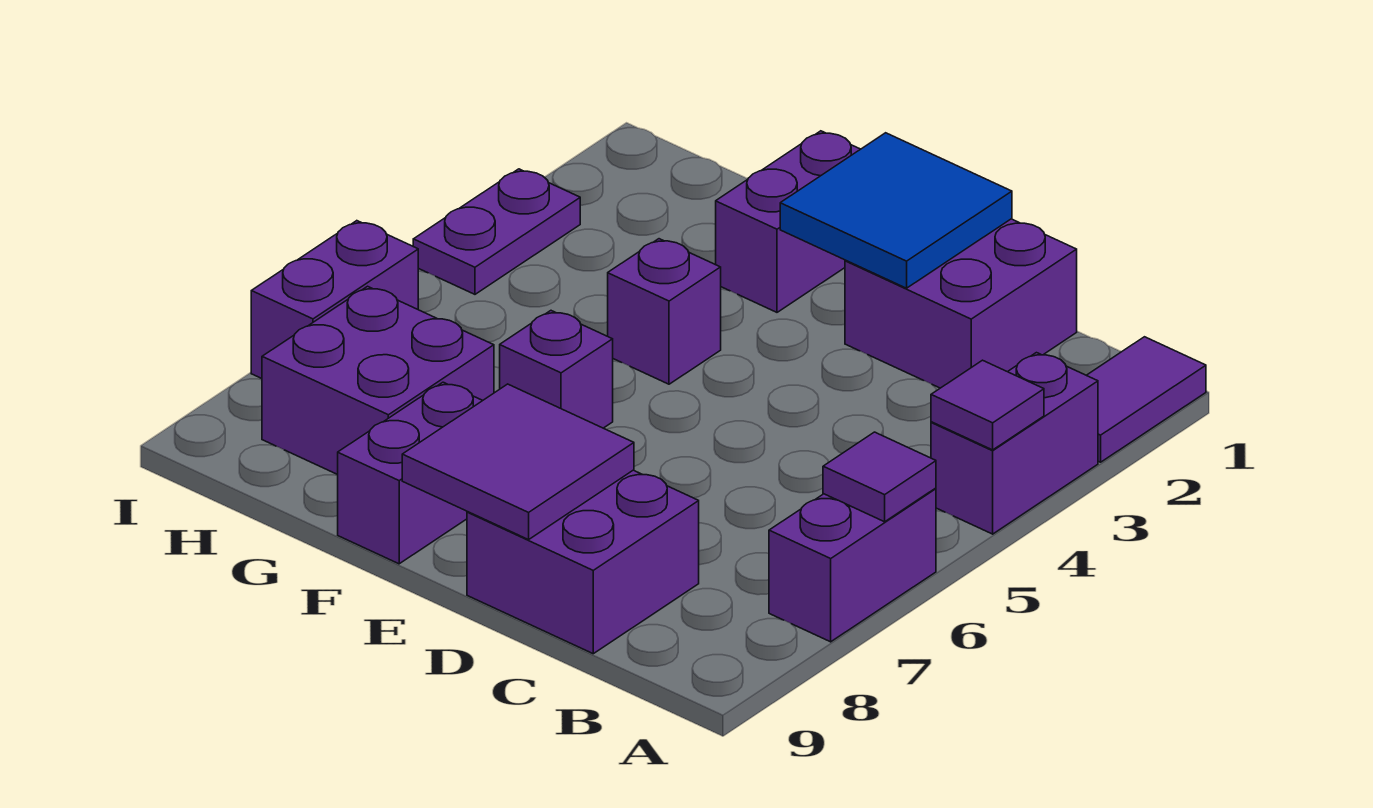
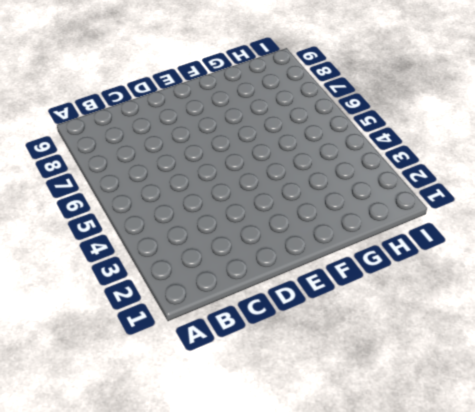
none -> purple 1x2 tile [1087,337,1206,462]
none -> purple 1x2 brick [931,353,1098,534]
none -> purple 1x2 brick [769,488,936,642]

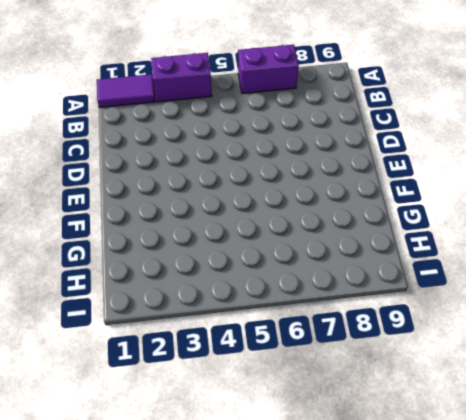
none -> purple 2x2 brick [845,219,1077,388]
none -> purple 2x2 brick [467,470,699,654]
none -> purple 1x2 brick [715,131,860,312]

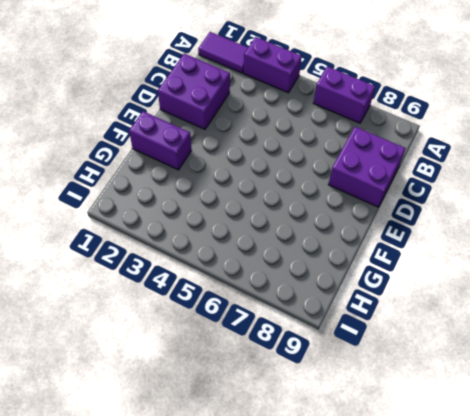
none -> purple 1x1 brick [608,239,721,384]
none -> purple 1x1 brick [500,311,613,428]
none -> purple 1x2 brick [338,382,482,564]

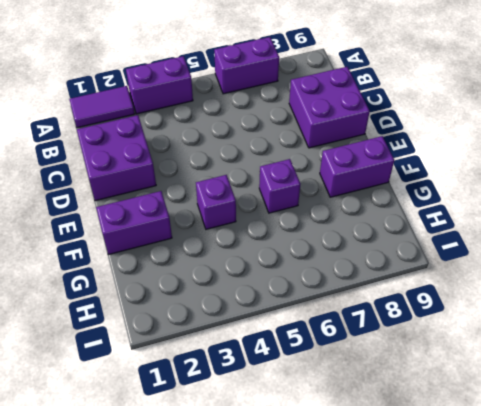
none -> purple 2x2 brick [262,286,494,475]
none -> purple 1x2 plate [413,169,580,294]
none -> purple 1x2 brick [251,221,418,378]

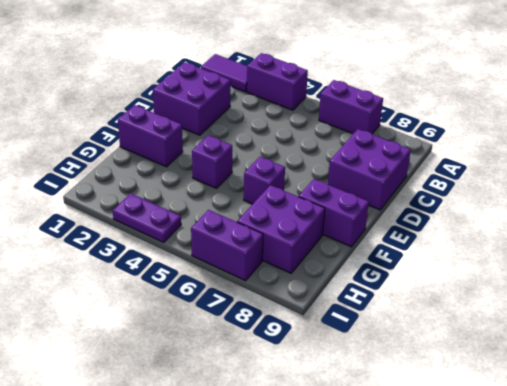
none -> purple 1x1 tile [931,360,1044,450]
none -> purple 1x1 tile [823,432,936,522]
none -> blue 2x2 tile [780,133,1012,288]

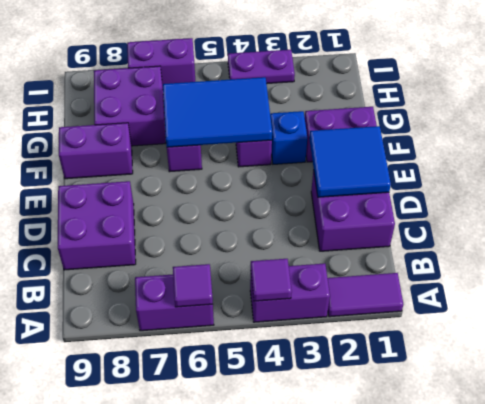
blue 1x1 brick [270,111,307,164] -> none
blue 2x3 tile [163,77,272,147] -> none
none -> purple 2x2 tile [402,384,634,540]

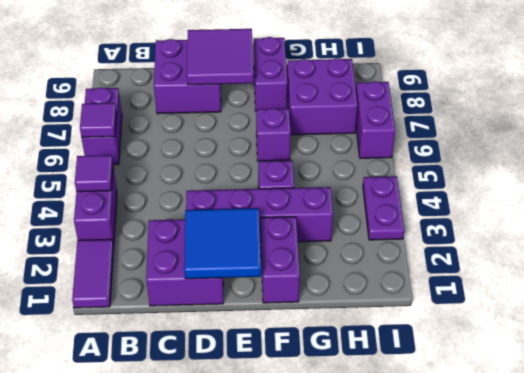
purple 1x4 brick [186,187,333,243] -> none

